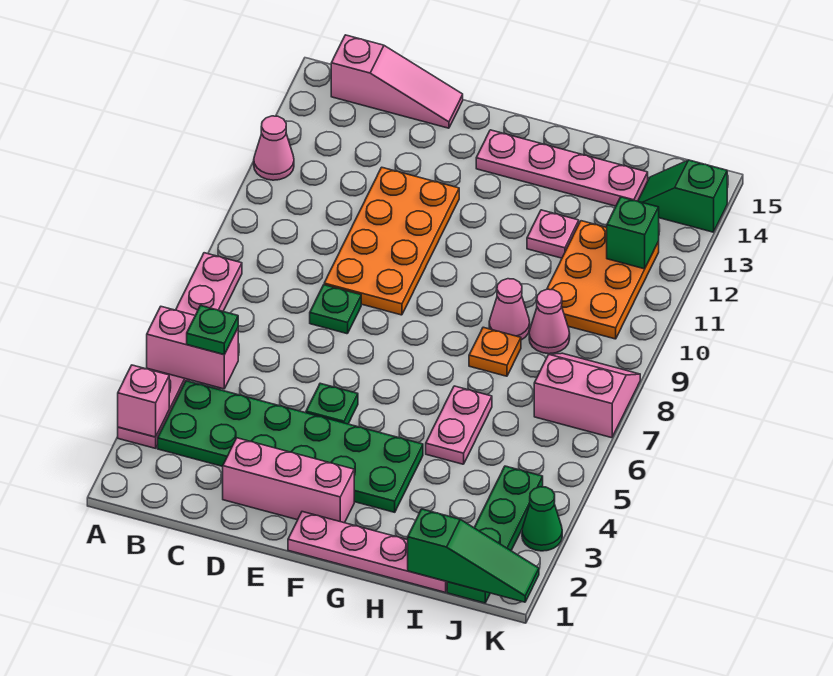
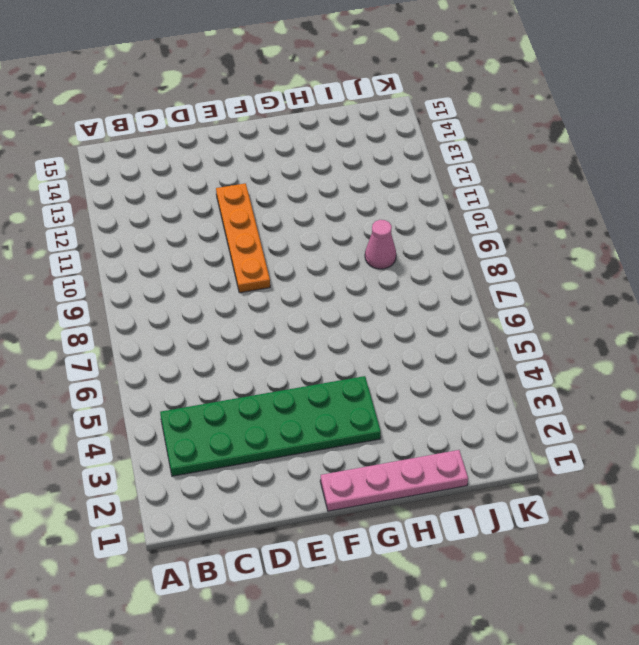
orange 1x4 plate [216,183,270,293] -> orange 2x4 plate [324,167,459,315]
none -> pink 1x6 plate [118,253,242,448]
none -> pink 1x1 cone [254,116,294,180]
none -> pink 1x3 slope [331,35,463,128]

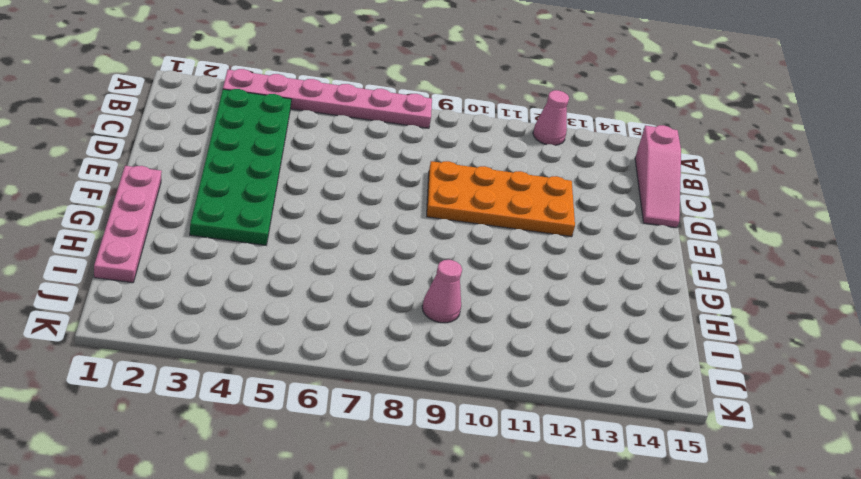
none -> pink 1x3 brick [223,438,354,523]
none -> green 1x1 plate [310,285,361,334]
none -> green 1x1 plate [306,383,358,424]

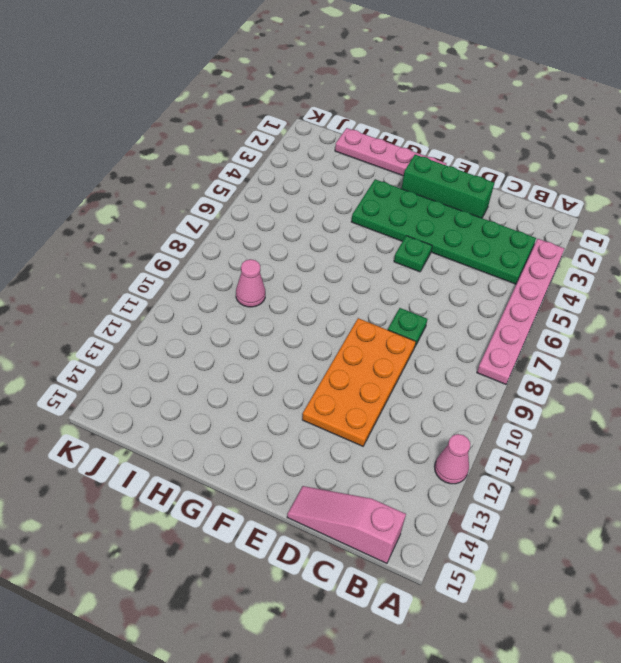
green 1x3 brick [402,155,494,218] -> pink 1x3 brick [223,438,354,523]
none -> pink 1x4 plate [476,130,648,206]
none -> pink 1x2 plate [426,386,492,464]
none -> orange 1x1 plate [469,327,521,376]

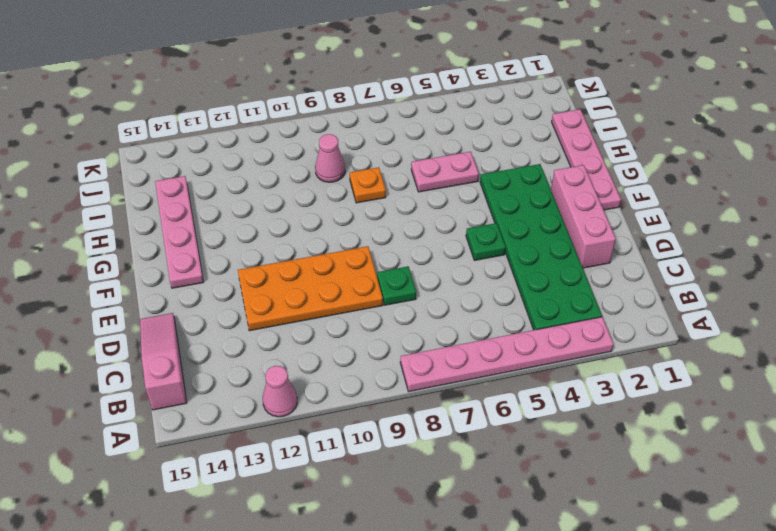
none -> pink 1x1 cone [489,279,530,340]
none -> pink 1x1 plate [527,210,579,258]
none -> orange 2x3 plate [547,221,659,339]

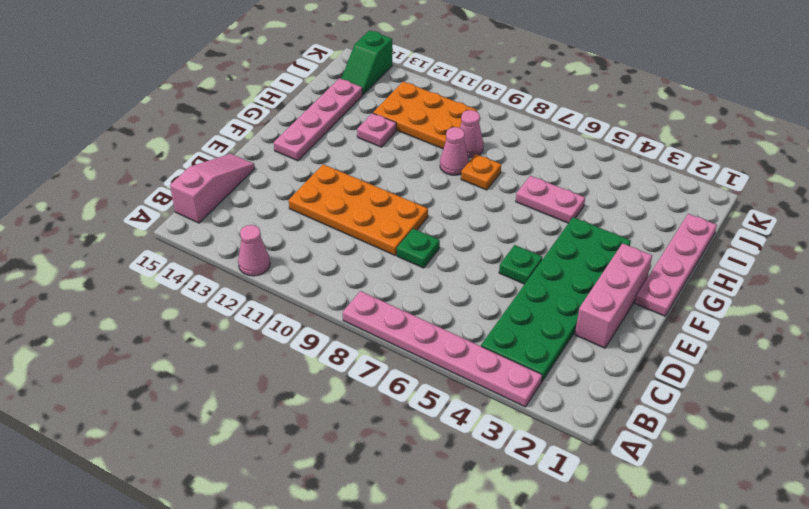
none -> green 1x4 plate [447,466,543,603]
none -> pink 2x2 slope [534,353,640,438]
none -> green 1x1 cone [522,487,562,551]

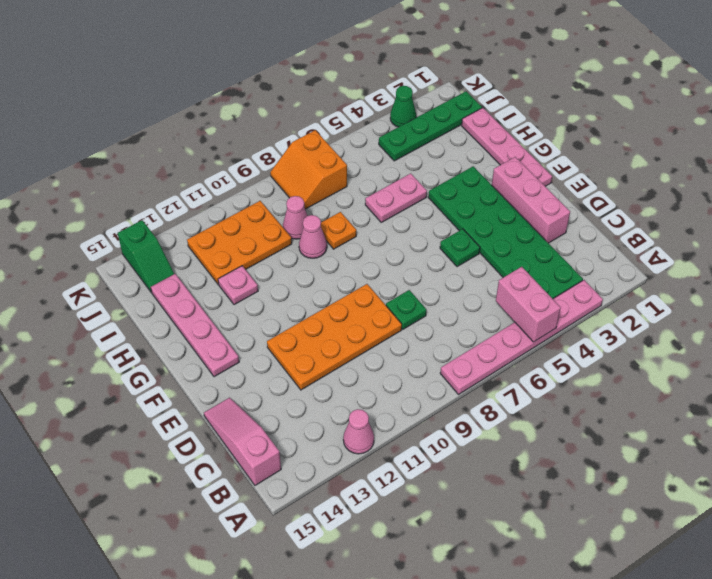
orange 2x2 slope [270,130,347,209] -> pink 2x2 slope [534,353,640,438]
none -> pink 1x1 brick [118,365,169,437]
none -> green 1x3 slope [408,509,539,602]
none -> green 1x1 brick [607,197,659,269]

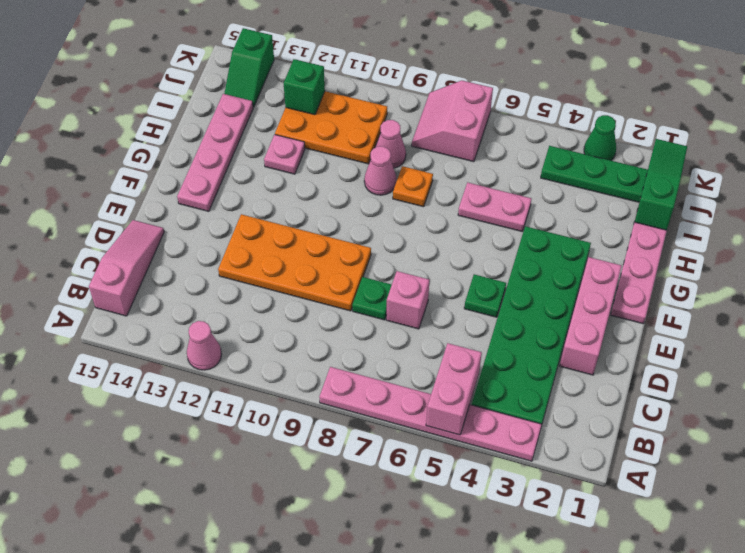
pink 1x1 brick [386,271,429,329] -> pink 1x1 brick moved to [118,365,169,437]
none -> green 1x1 plate [187,306,238,354]

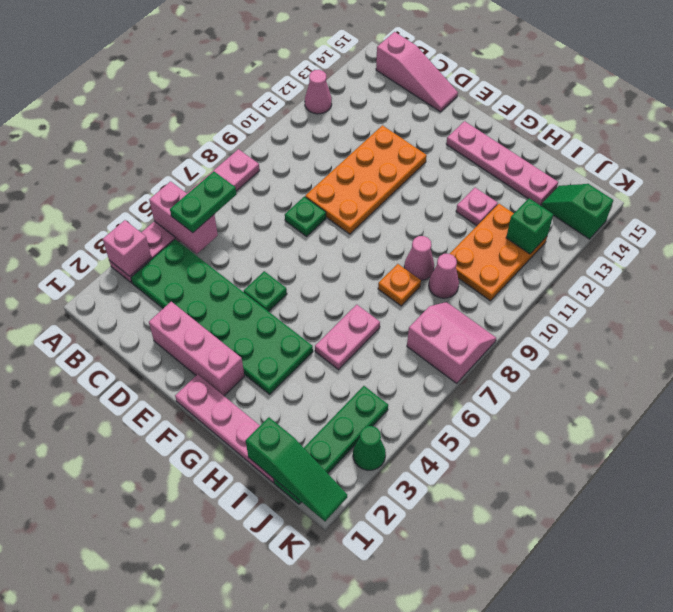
green 1x2 plate [170,171,236,233] -> green 1x1 plate [187,306,238,354]

